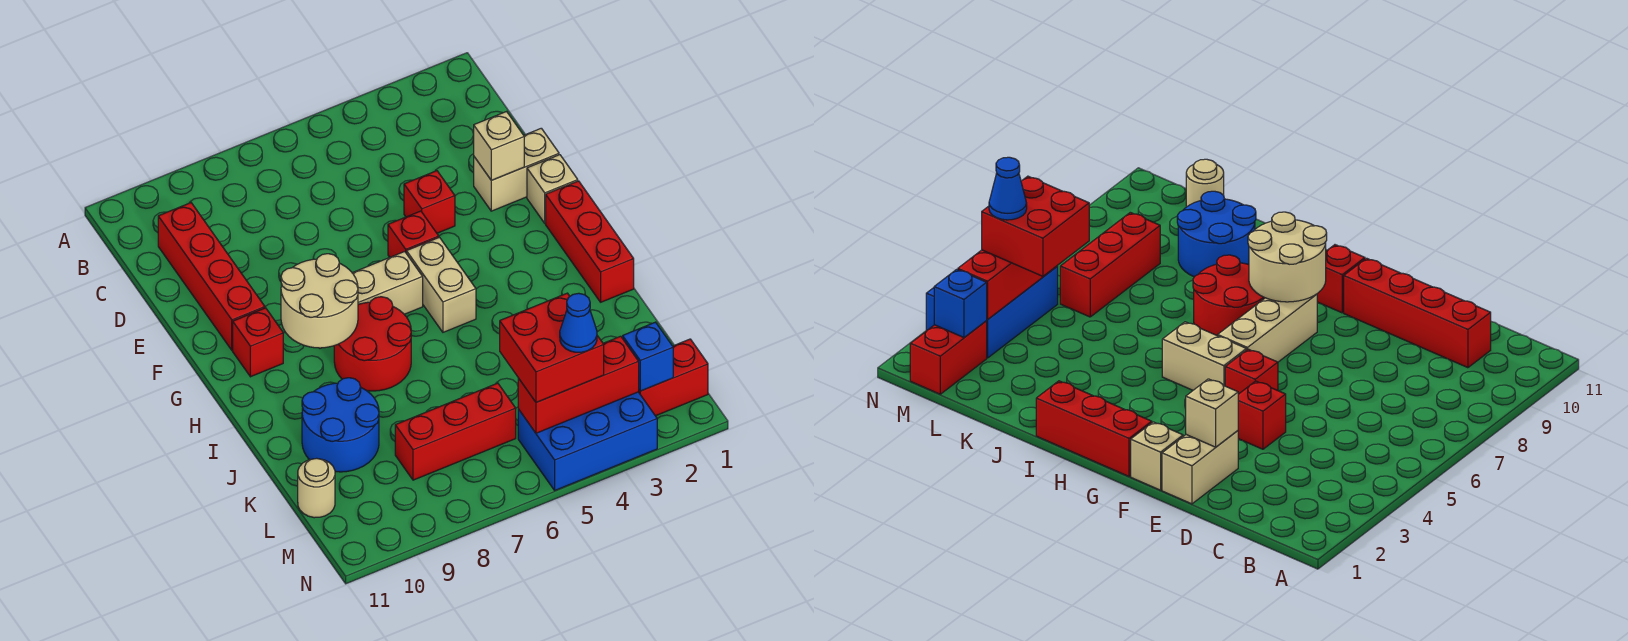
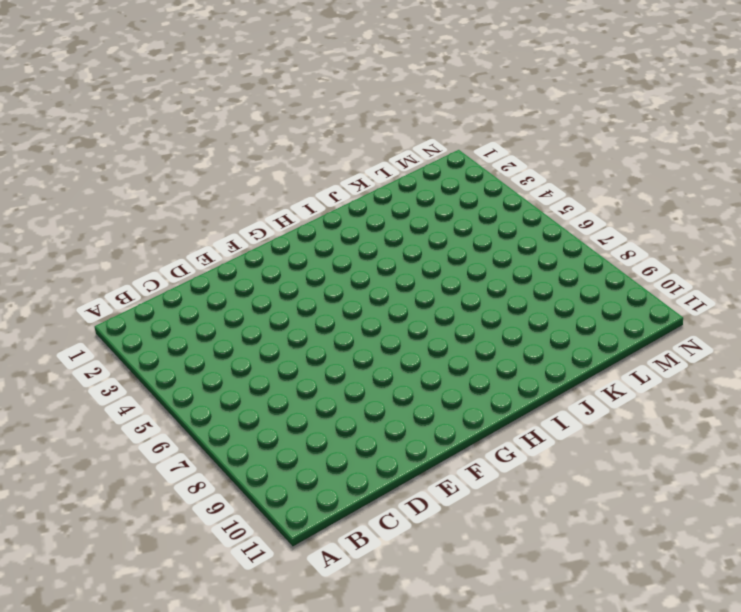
none -> red 1x4 brick [158,203,265,350]
none -> tan 1x2 brick [474,128,559,211]
none -> red 1x1 brick [404,171,455,233]

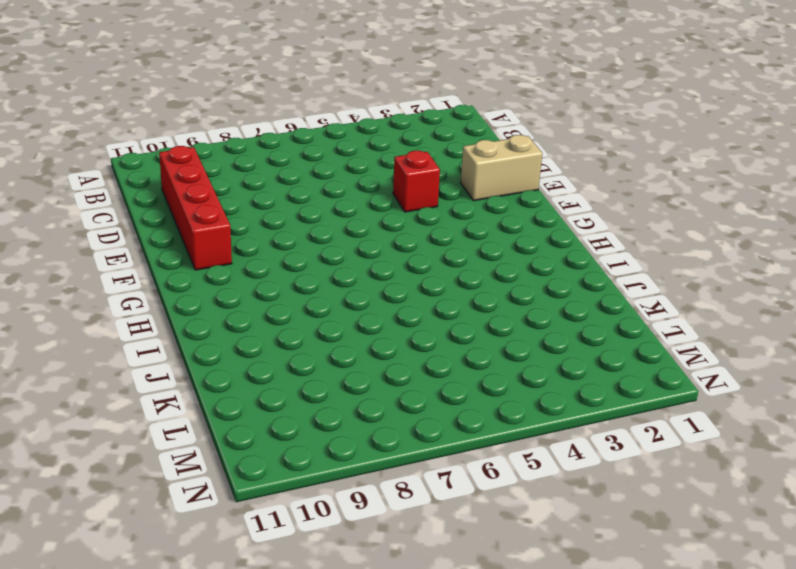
none -> tan 1x1 brick [527,155,578,223]
none -> red 1x1 brick [388,211,439,257]
none -> red 1x3 brick [546,181,634,302]

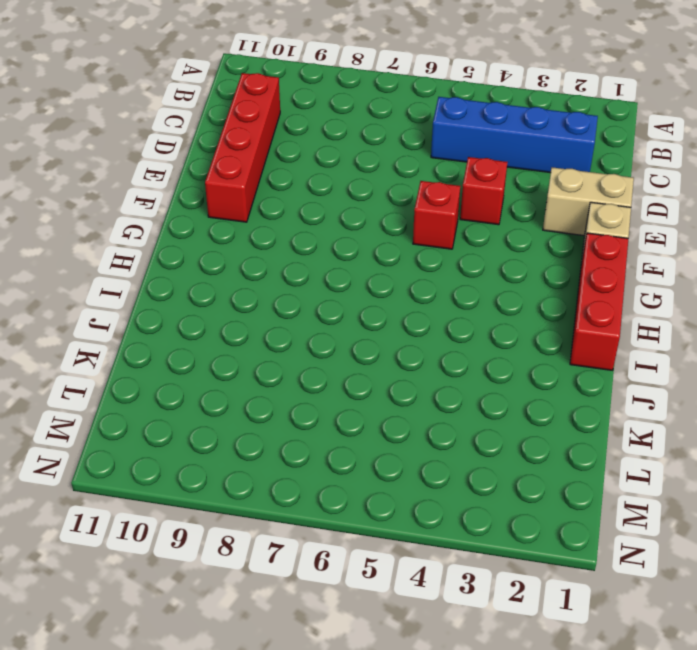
blue 1x4 brick [431,97,598,173] -> none
none -> tan 1x2 brick [407,237,476,332]
none -> tan 1x3 brick [353,252,423,314]
none -> red 1x1 brick [233,308,283,377]

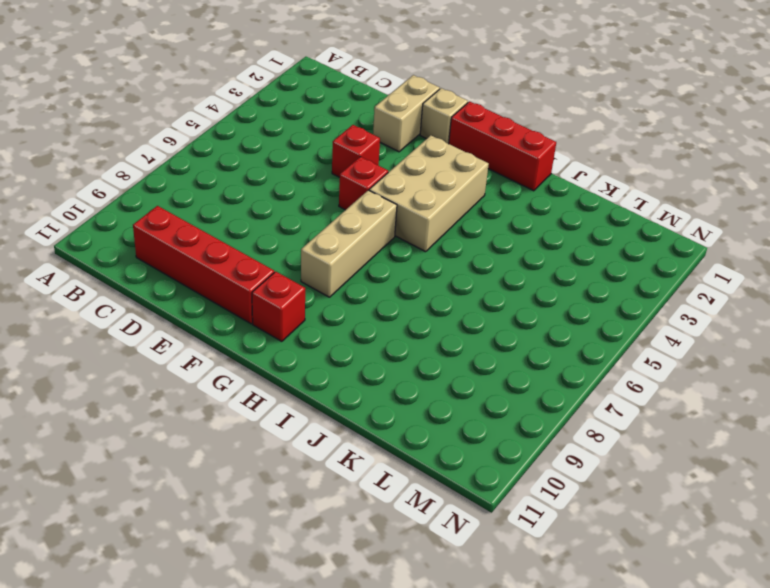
tan 2x3 brick [369,136,489,252] -> tan 1x2 brick [407,237,476,332]
none -> red 2x2 round brick [334,297,411,391]
none -> blue 2x2 round brick [302,378,379,472]
none -> red 1x3 brick [395,383,516,480]

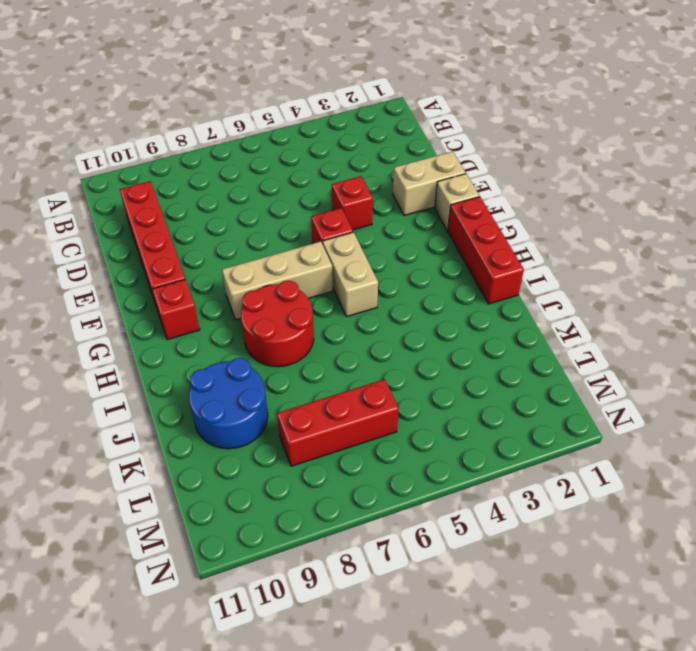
none -> tan 1x1 round brick [298,458,335,518]
none -> red 1x2 brick [639,339,708,416]
none -> blue 2x3 brick [518,392,657,490]

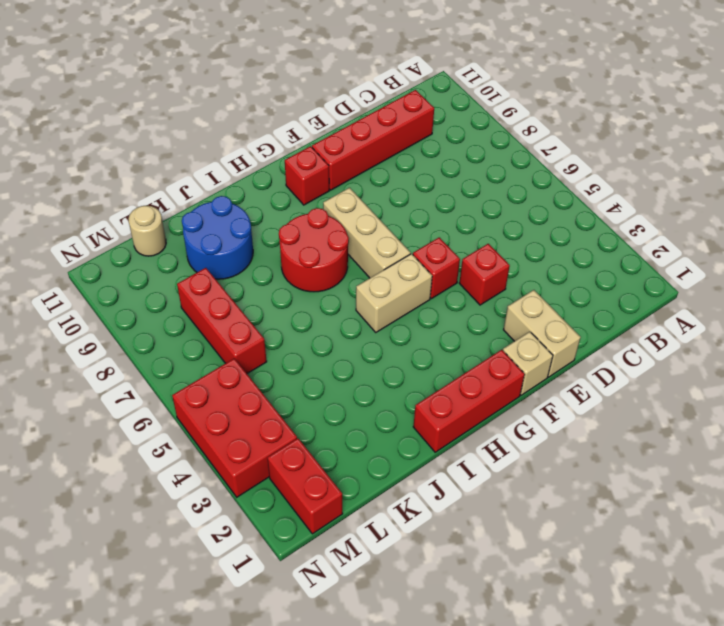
red 2x3 brick [172,359,297,497] -> blue 2x3 brick [518,392,657,490]
none -> tan 1x1 brick [474,112,524,180]
none -> tan 2x2 round brick [281,254,358,348]
none -> blue 1x1 brick [623,322,673,391]

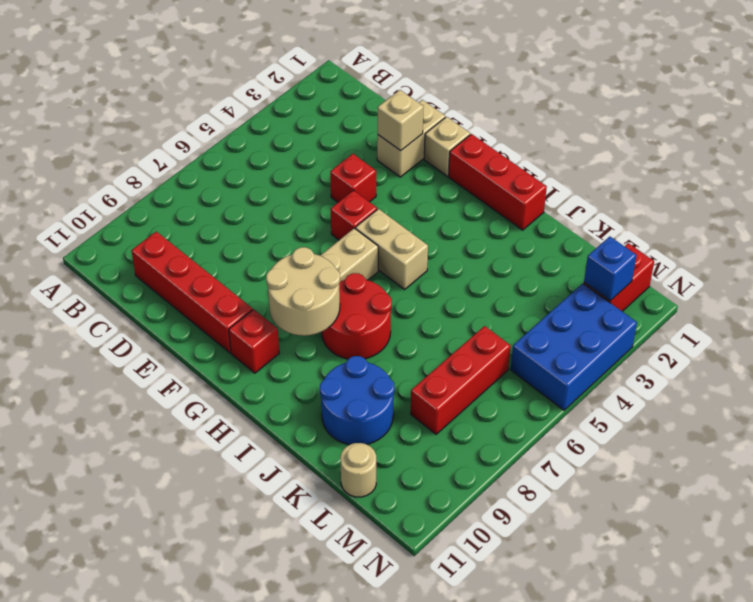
none -> red 1x3 brick [518,336,639,433]
none -> red 2x2 brick [500,293,604,403]
none -> blue 1x1 cone [560,293,597,352]

